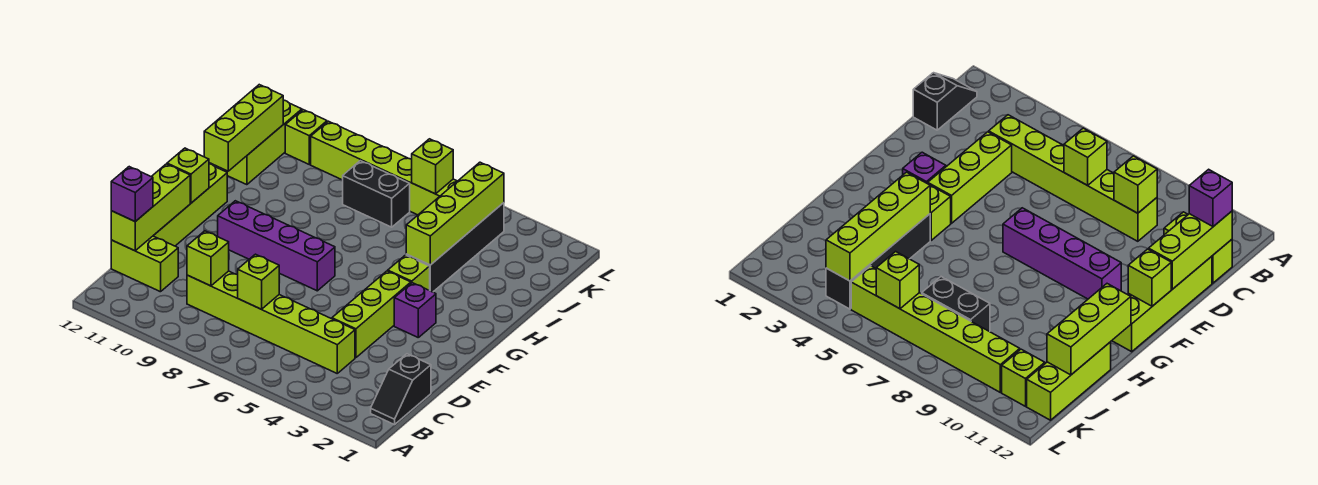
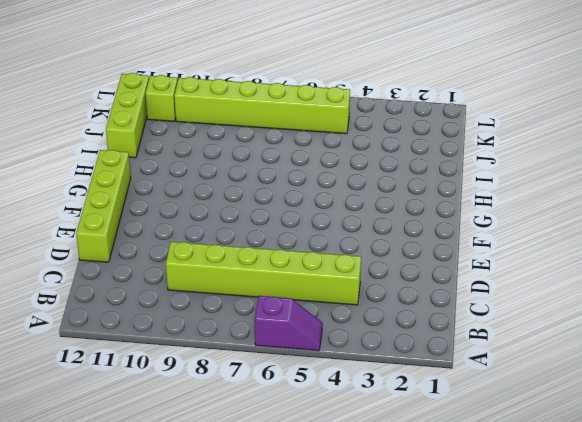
purple 1x2 slope [255,296,323,351] -> none
none -> black 1x2 slope [371,354,431,425]
none -> lime 1x2 brick [111,236,178,292]
none -> lime 1x3 brick [332,271,411,358]

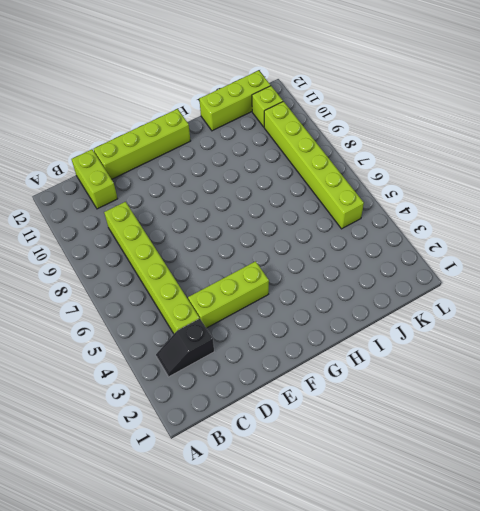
black 1x2 slope [156,319,214,377] -> black 1x2 slope moved to [371,354,431,425]
none -> purple 1x1 brick [394,283,436,337]
none -> purple 1x4 brick [218,201,335,291]
none -> lime 1x1 brick [388,255,430,290]

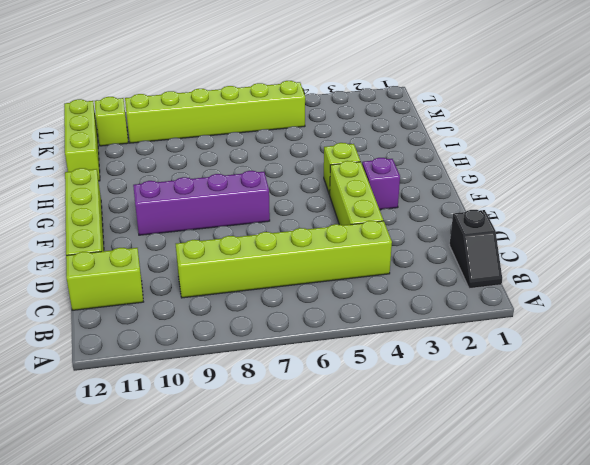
none -> black 1x4 brick [406,203,504,292]
none -> black 1x2 brick [343,161,410,227]
none -> lime 1x1 brick [238,254,279,309]

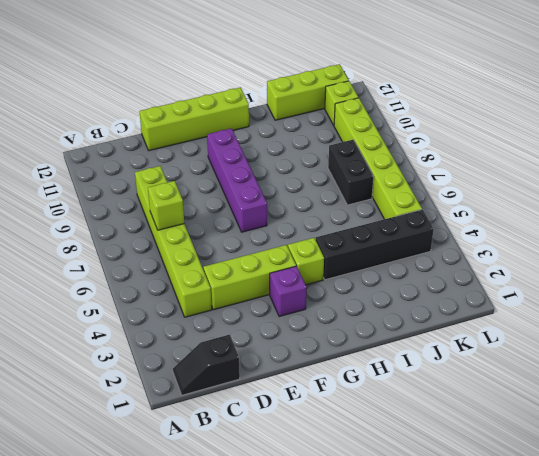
none -> lime 1x2 brick [111,236,178,292]
none -> lime 1x1 brick [187,231,229,286]
none -> lime 1x3 brick [111,164,190,251]

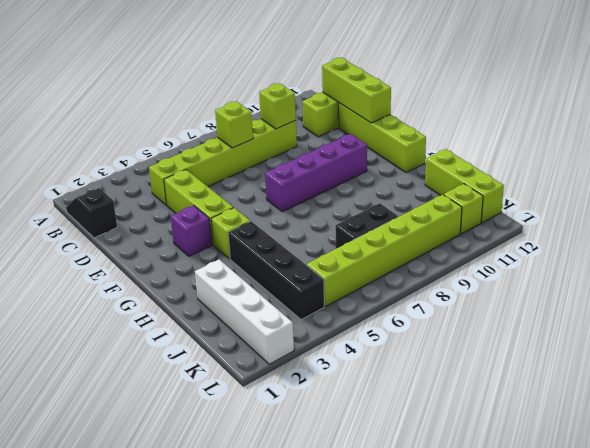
white 1x4 brick [195,260,294,364] -> none
none -> lime 1x1 brick [167,148,209,203]
none -> lime 1x4 brick [406,162,504,265]
none -> lime 1x3 brick [204,85,283,171]

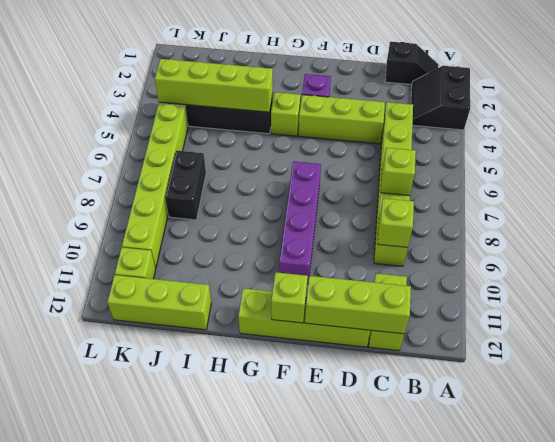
black 2x2 slope [411,66,470,130] -> none
none -> lime 1x3 brick [204,85,283,171]
none -> lime 1x1 brick [412,139,453,194]
none -> purple 1x1 brick [111,167,153,221]

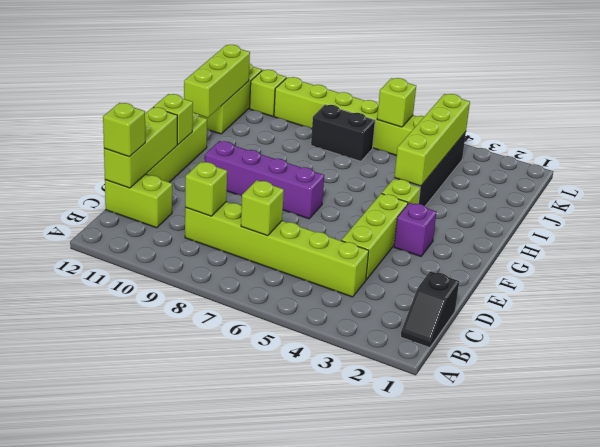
lime 1x1 brick [103,103,145,157] -> purple 1x1 brick [111,167,153,221]

